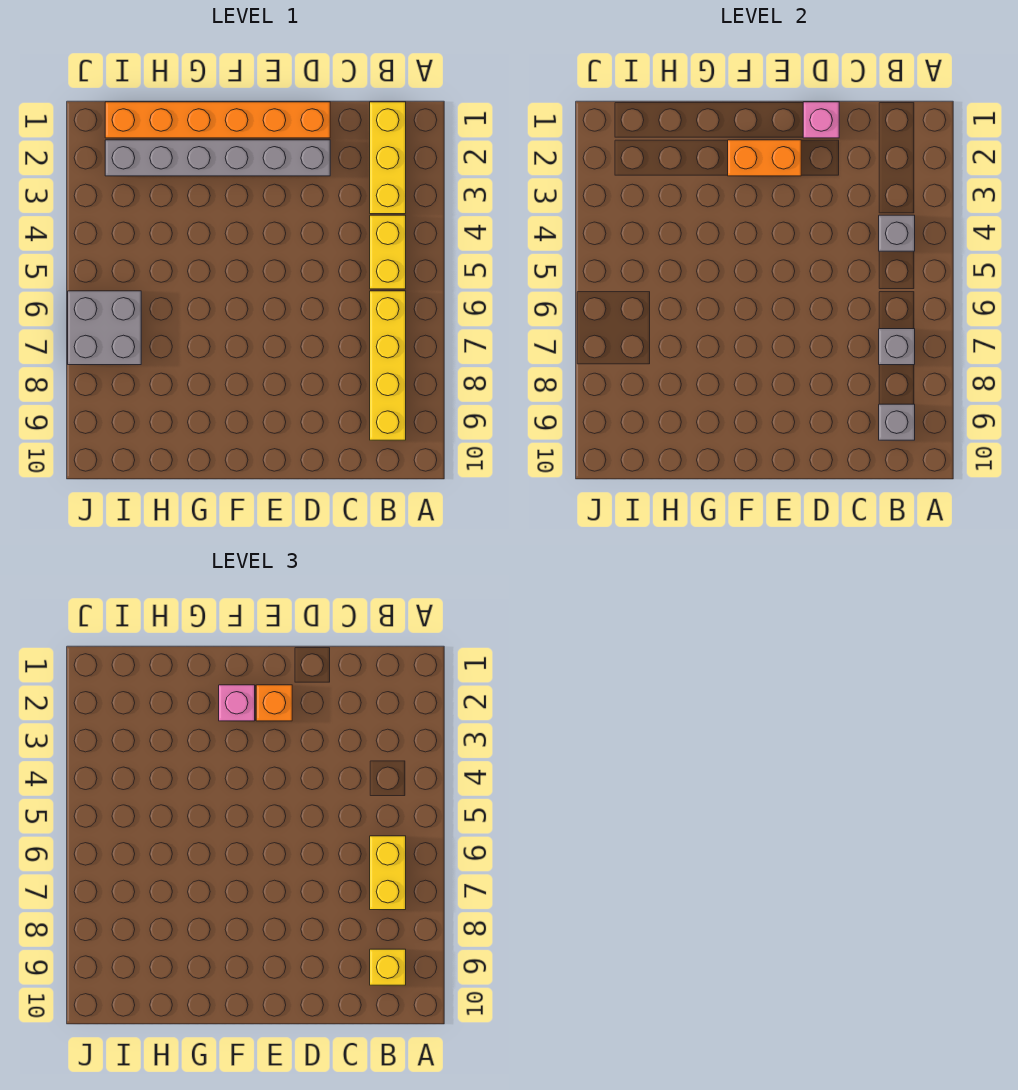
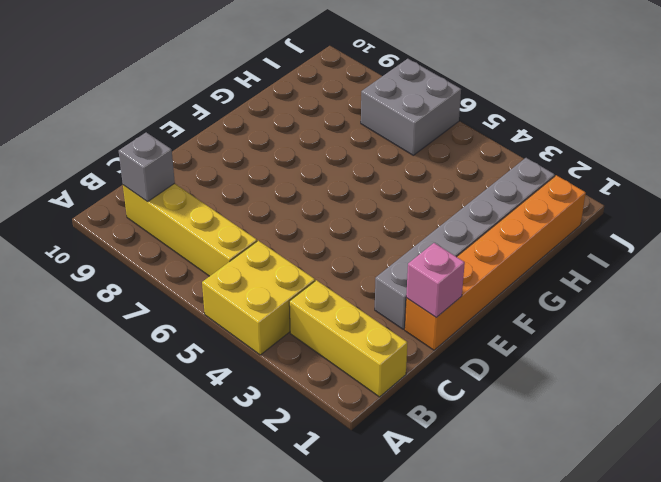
yellow 2x2 brick [202,241,315,355] -> yellow 1x2 brick [370,215,406,289]
none -> grey 1x1 brick [879,215,915,251]
none -> grey 1x1 brick [879,329,915,365]
none -> orange 1x2 brick [728,140,801,176]

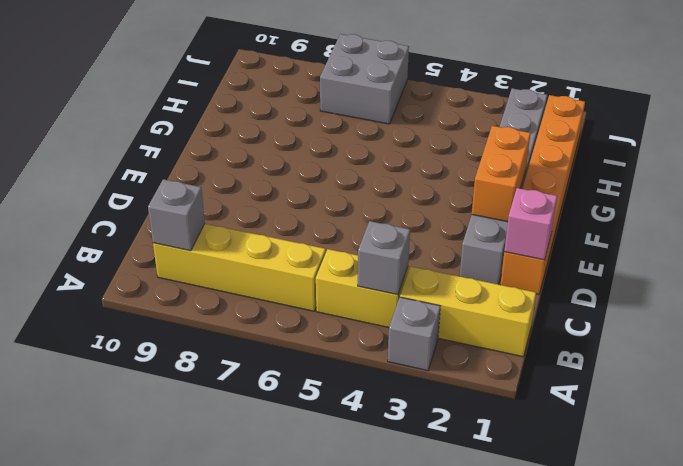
grey 1x1 brick [388,297,440,371] -> grey 1x1 brick moved to [879,329,915,365]
none -> yellow 1x2 brick [370,836,406,910]
none -> yellow 1x1 brick [370,949,406,985]
none -> orange 1x1 brick [256,685,292,721]

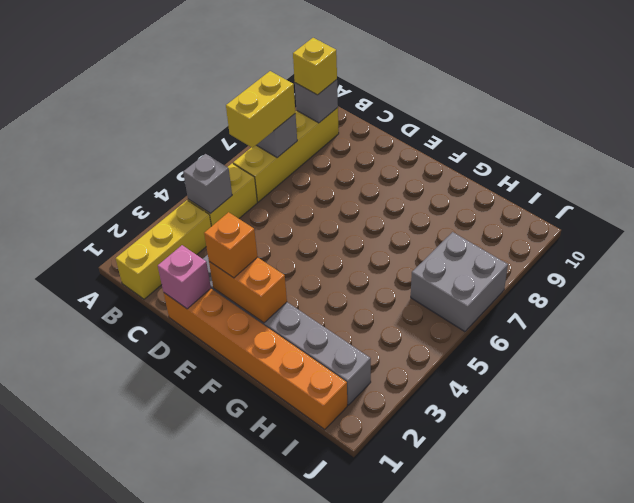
none -> pink 1x1 brick [219,685,255,721]

